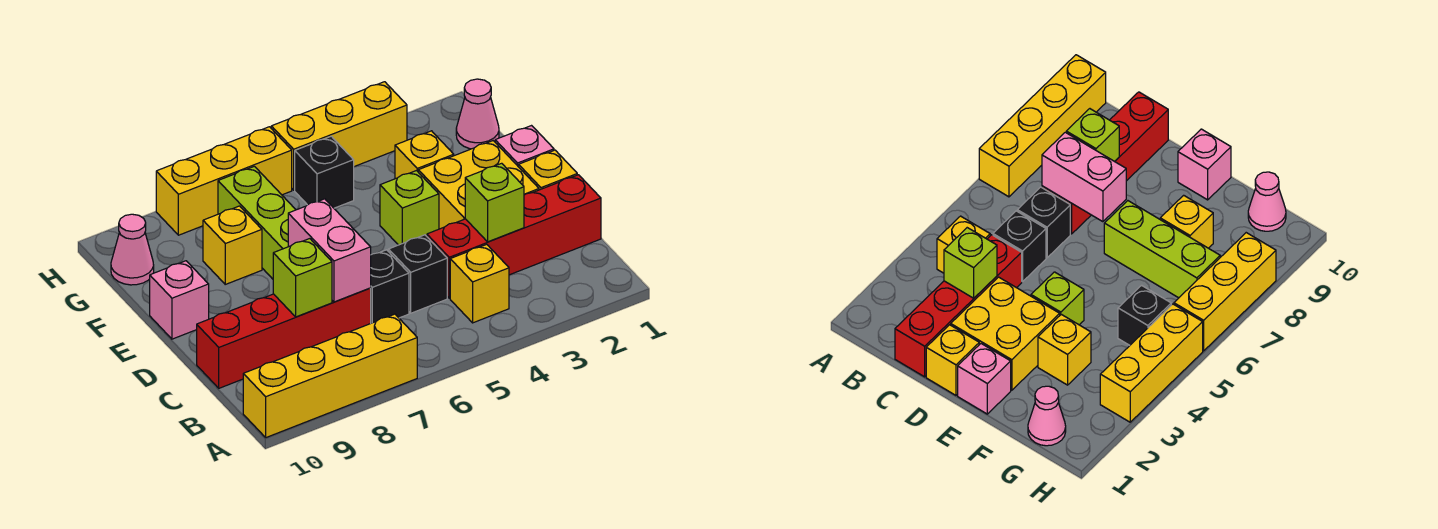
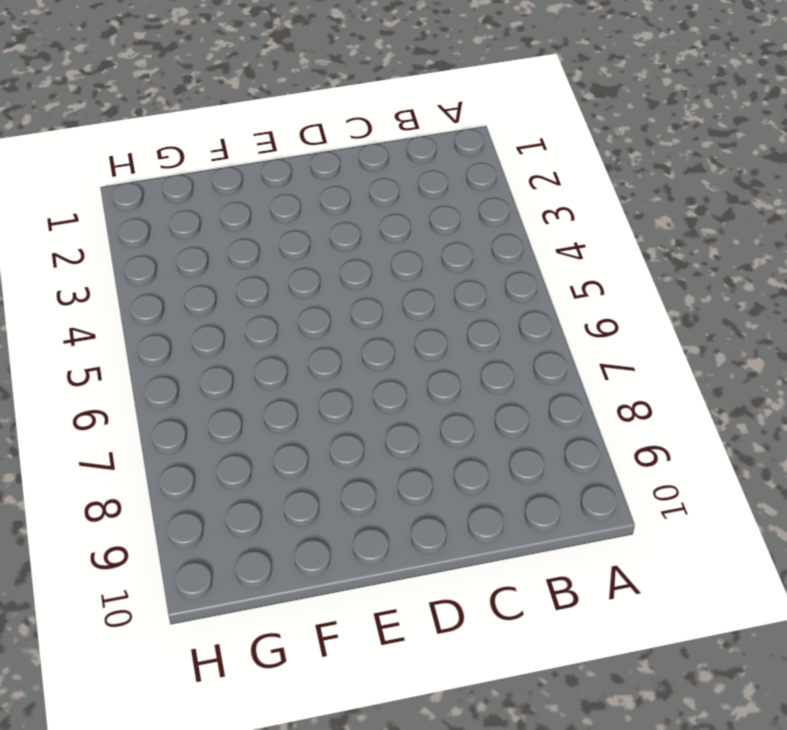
none -> yellow 1x4 brick [243,314,417,437]
none -> yellow 1x1 brick [450,244,509,323]
none -> red 1x4 brick [427,175,601,298]

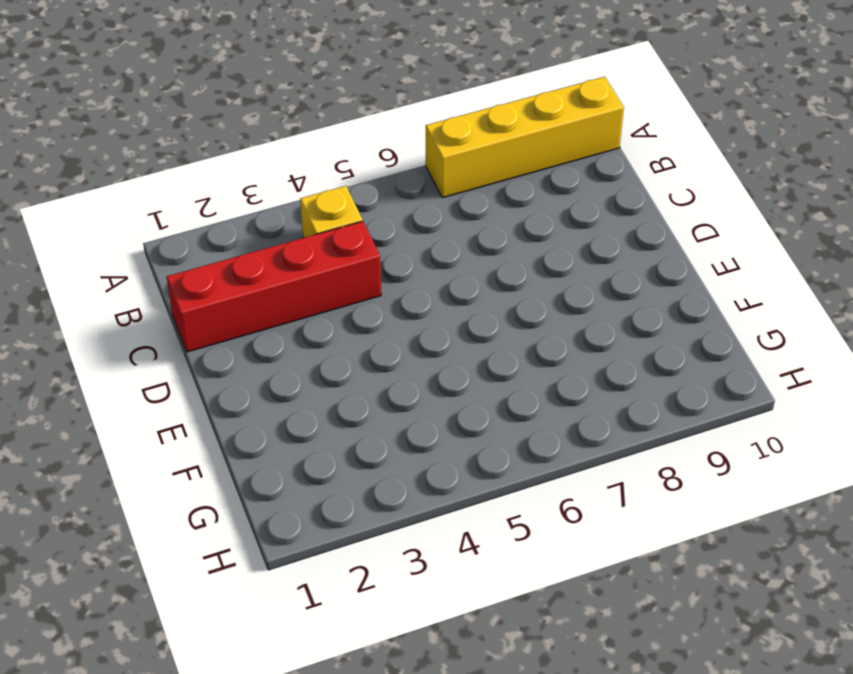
none -> black 1x1 brick [388,235,447,313]
none -> black 1x1 brick [371,250,409,323]
none -> red 1x4 brick [197,288,371,388]

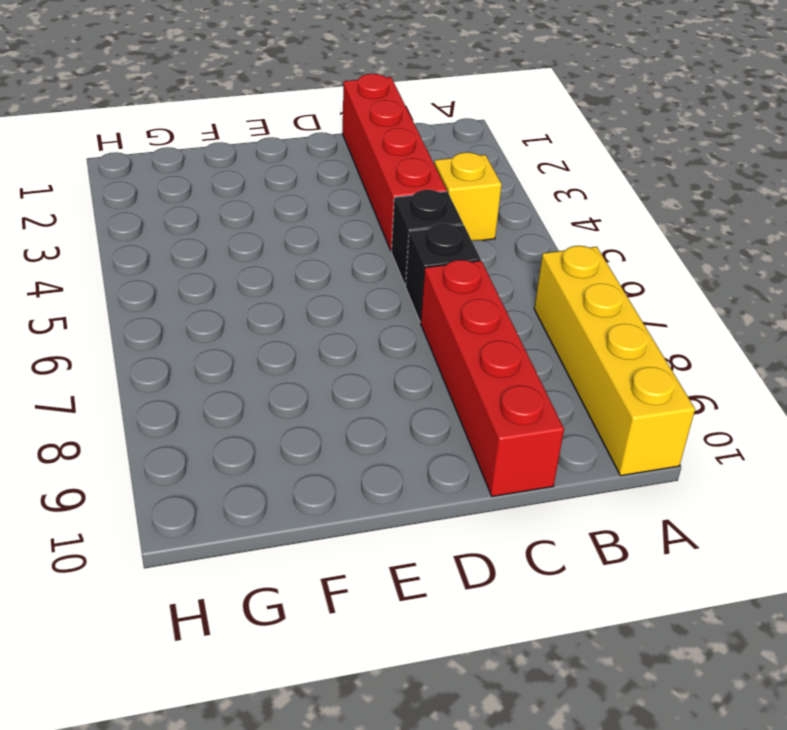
none -> yellow 1x1 brick [519,150,577,190]
none -> yellow 2x2 brick [418,141,539,229]
none -> pink 1x1 brick [495,126,554,167]

